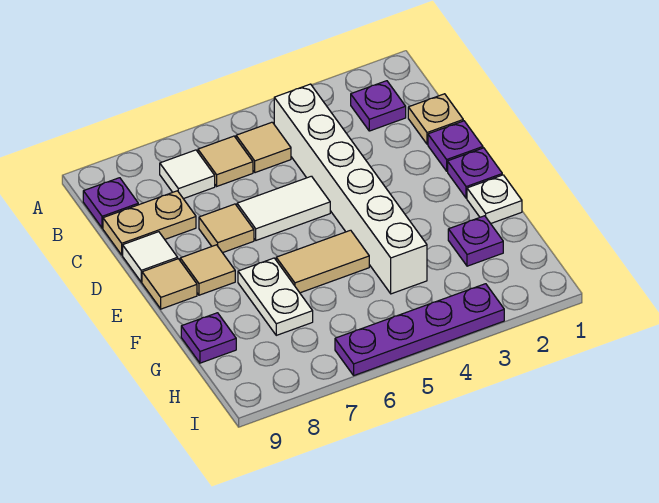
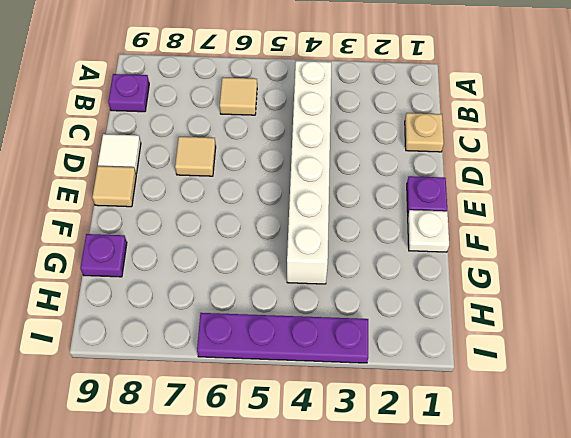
none -> purple 1x1 plate [351,81,406,131]
none -> tan 1x1 tile [236,122,291,173]
none -> white 1x1 tile [160,150,215,199]

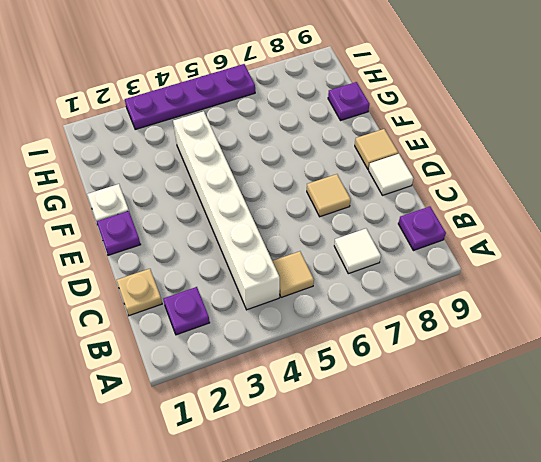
none -> tan 1x1 tile [198,136,253,186]
none -> tan 1x2 plate [103,191,196,255]
none -> purple 1x1 plate [428,121,483,171]

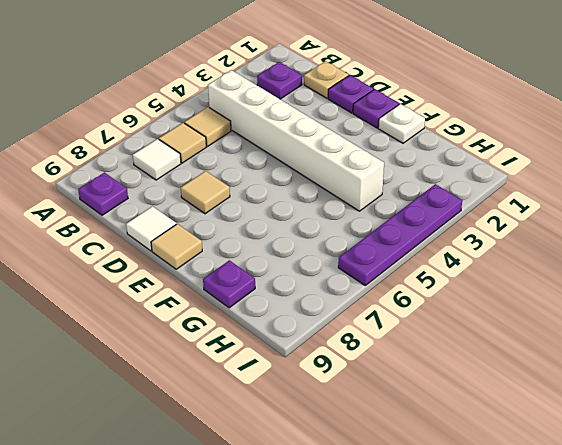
none -> tan 1x2 plate [103,191,196,255]
none -> white 1x2 tile [237,176,330,240]
none -> tan 1x1 tile [180,245,235,295]

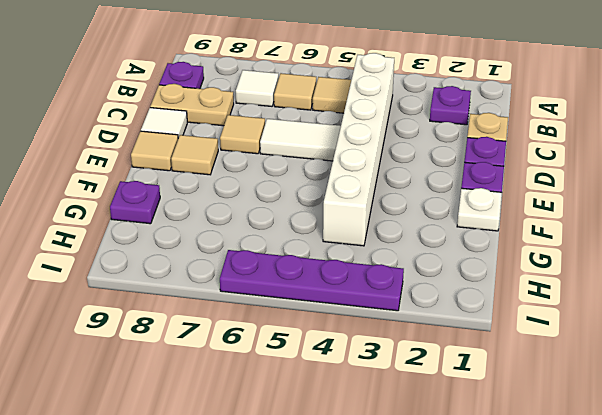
none -> tan 1x2 tile [276,230,369,293]
none -> white 1x2 plate [238,258,313,335]
none -> purple 1x1 plate [448,216,503,266]

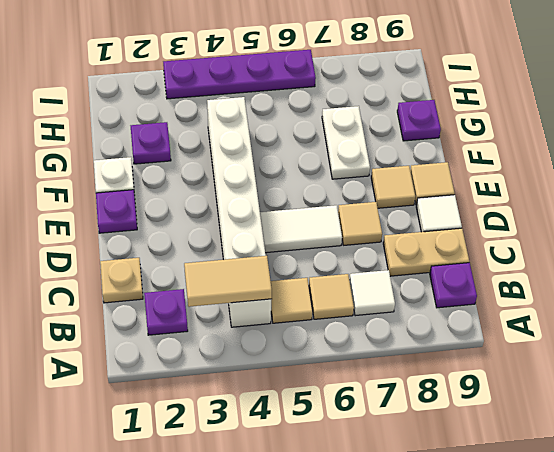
tan 1x2 tile [184,256,272,307] -> tan 1x2 tile moved to [276,230,369,293]
none -> purple 1x1 plate [428,121,483,171]

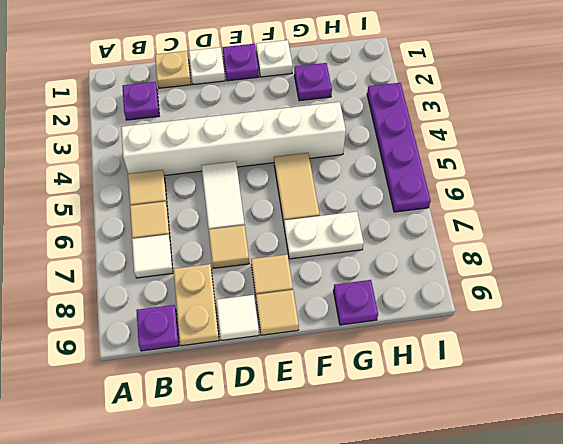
white 1x1 plate [189,47,225,85] -> purple 1x1 plate [428,121,483,171]

